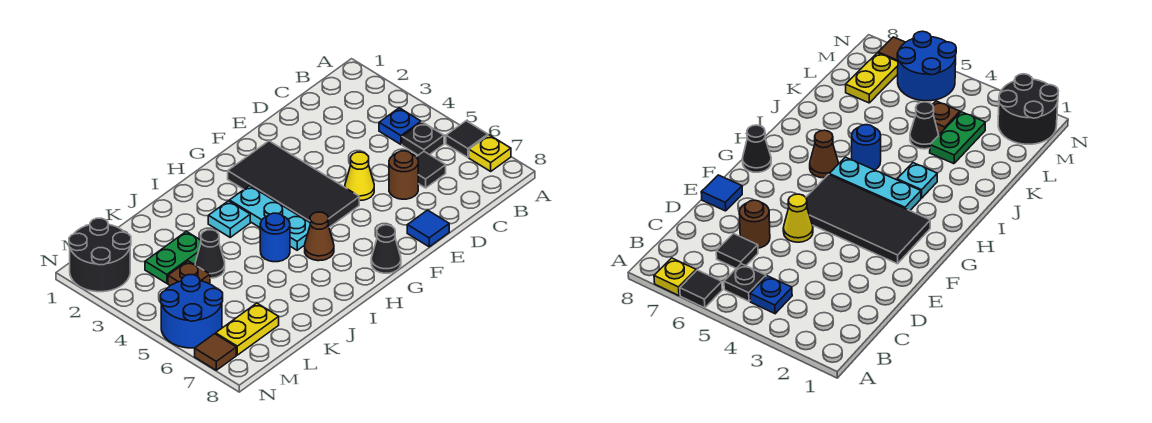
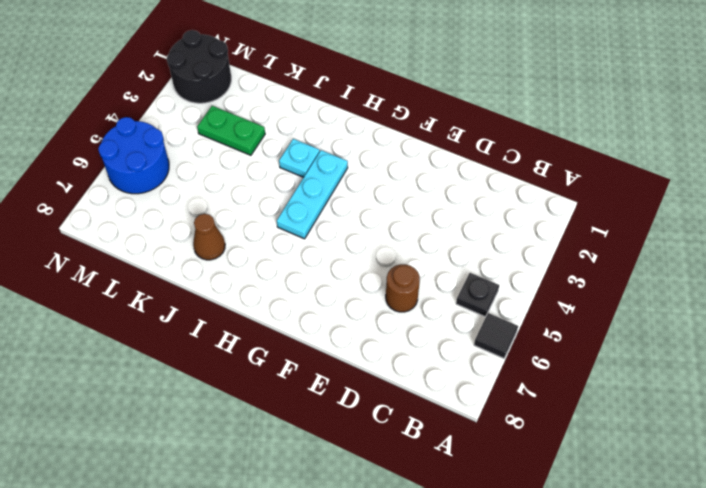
brown 1x1 cone [193,214,225,260] -> brown 1x1 cone moved to [305,212,334,261]
none -> yellow 1x1 plate [469,135,511,171]
none -> blue 1x1 plate [379,108,421,144]
none -> black 1x1 tile [417,152,446,188]

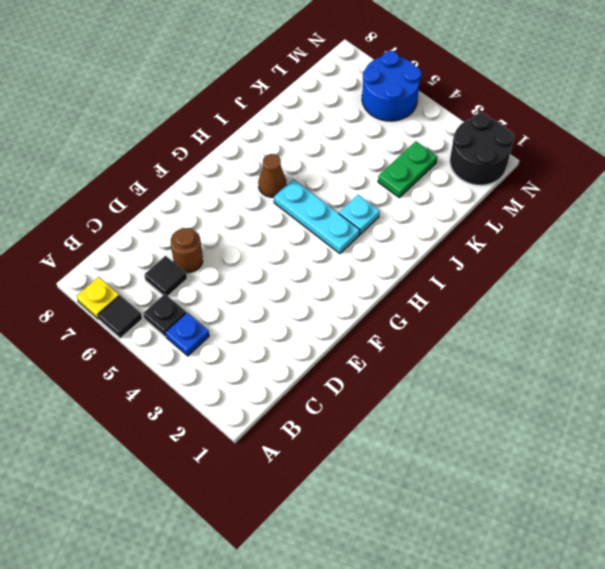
none -> yellow 1x1 cone [345,152,374,201]
none -> blue 1x1 tile [407,210,449,247]
none -> black 2x4 tile [228,141,359,227]

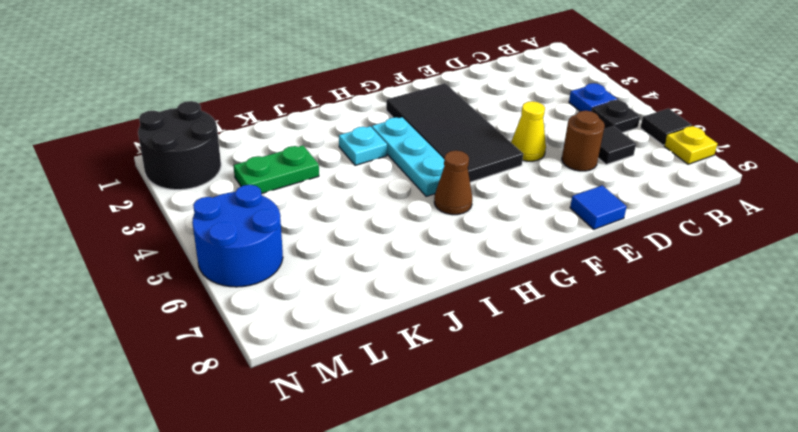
none -> black 1x1 cone [371,225,401,273]
none -> blue 1x1 round brick [260,213,290,262]
none -> black 1x1 cone [195,230,225,278]

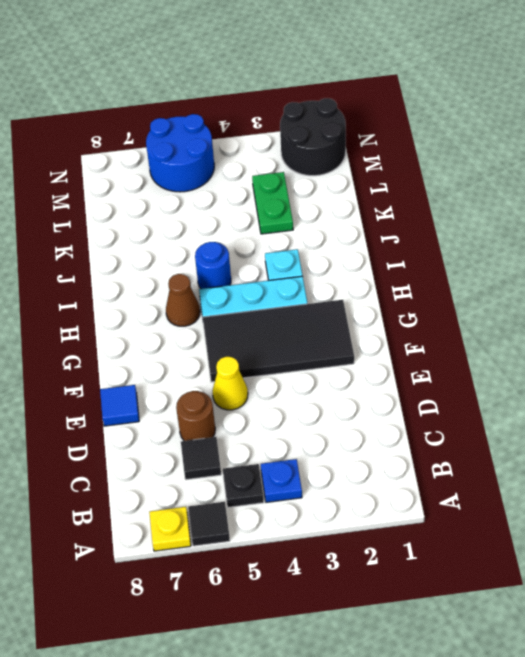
none -> black 1x1 cone [371,225,401,273]
none -> black 1x1 cone [195,230,225,278]
none -> brown 1x1 plate [168,261,210,286]

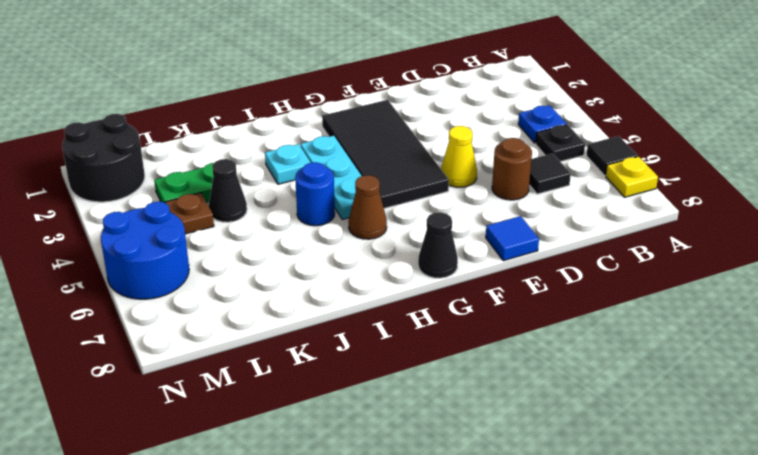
none -> yellow 1x2 plate [216,303,279,355]
none -> brown 1x1 tile [195,334,236,370]

